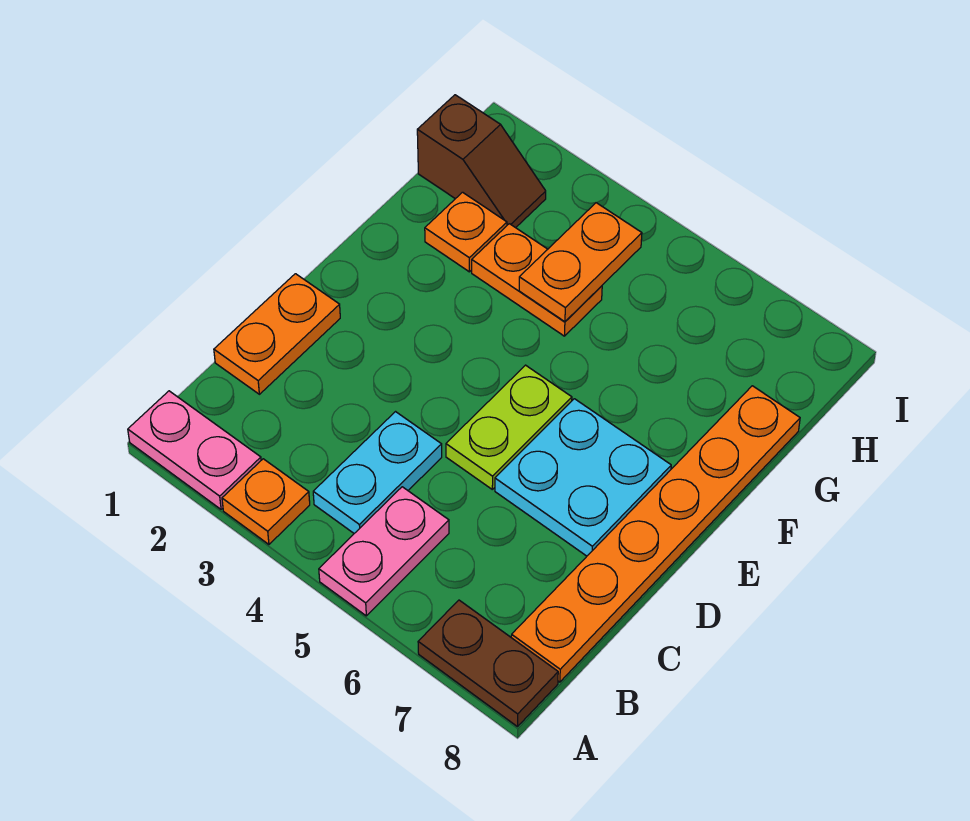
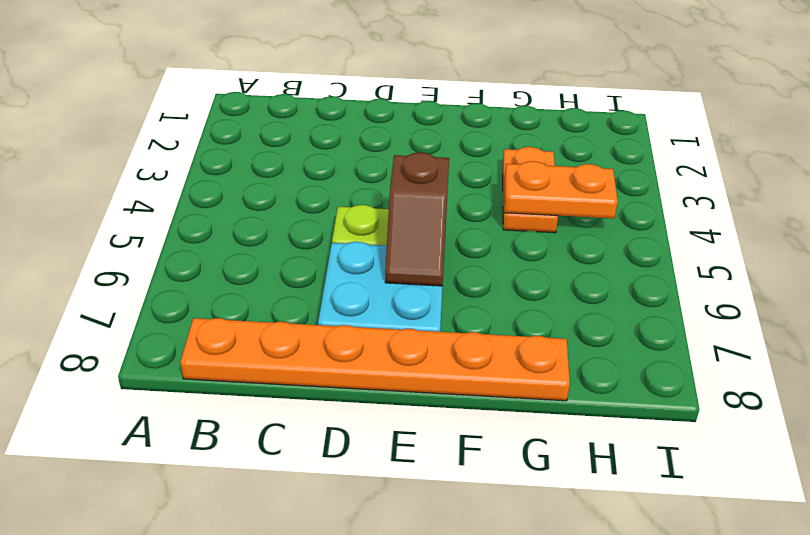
brown 1x2 slope [385,153,449,286] -> brown 1x2 slope moved to [417,95,546,228]
none -> pink 1x2 plate [128,391,261,509]
none -> orange 1x1 plate [222,459,310,544]
none -> pink 1x2 plate [319,487,449,616]

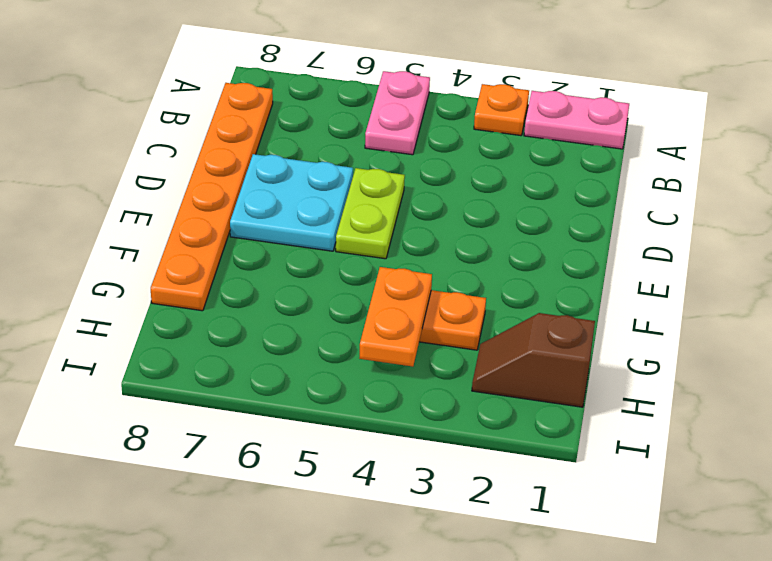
none -> brown 1x2 plate [418,600,558,727]
none -> cyan 1x2 plate [313,412,442,533]
none -> orange 1x2 plate [214,274,340,394]

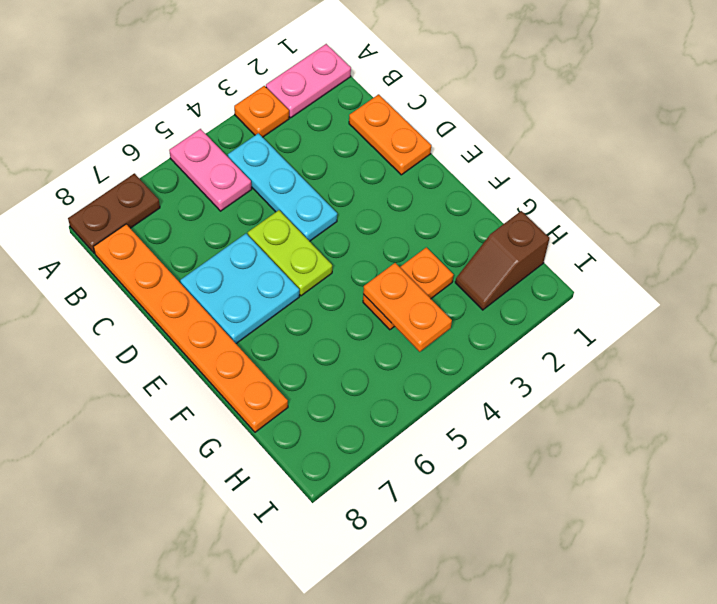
cyan 1x3 plate [228,133,337,241] -> cyan 1x2 plate [313,412,442,533]
none -> orange 1x1 plate [425,192,507,272]

